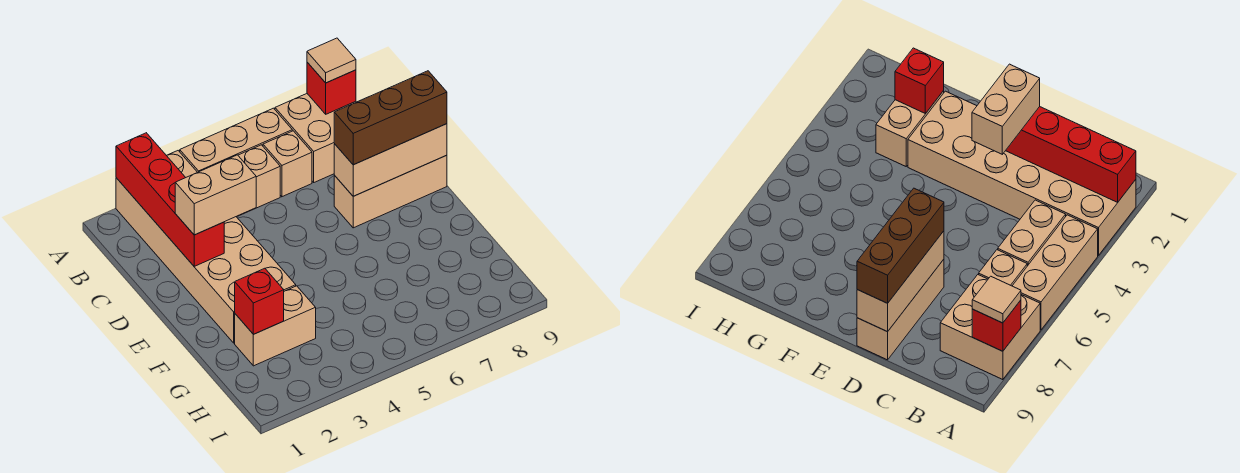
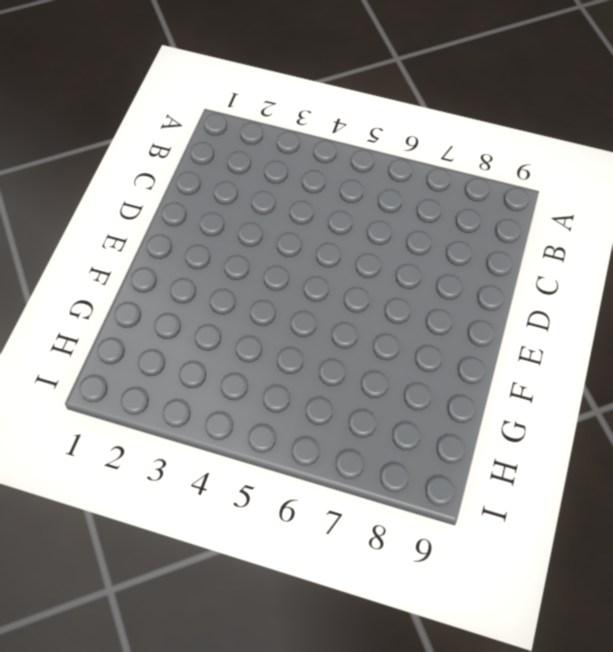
none -> tan 2x6 brick [116,151,296,343]
none -> tan 1x3 brick [180,108,292,172]
none -> tan 2x2 brick [275,94,356,182]

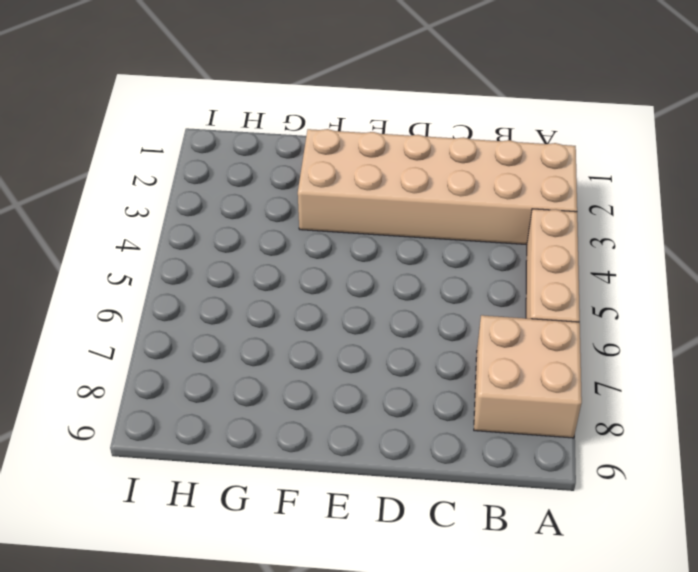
none -> tan 1x2 brick [238,145,280,216]
none -> tan 1x1 brick [263,131,312,197]
none -> tan 1x3 brick [334,155,447,228]

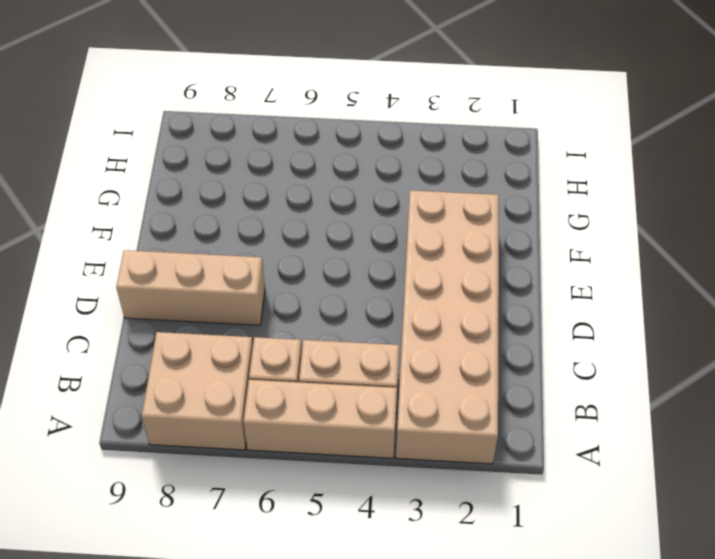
none -> tan 1x2 brick [235,286,316,366]
none -> red 1x4 brick [116,133,224,266]
none -> red 1x1 brick [307,62,356,114]

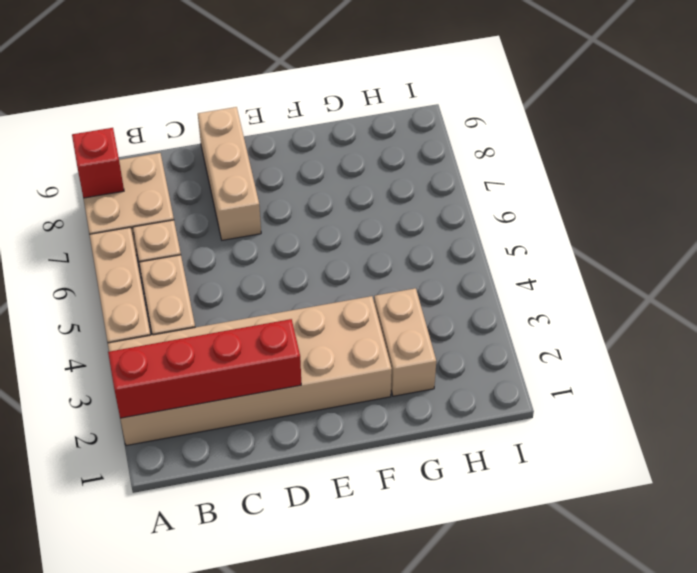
none -> tan 1x3 brick [334,124,447,196]
none -> red 1x1 brick [235,268,284,334]
none -> tan 1x1 tile [307,38,356,83]

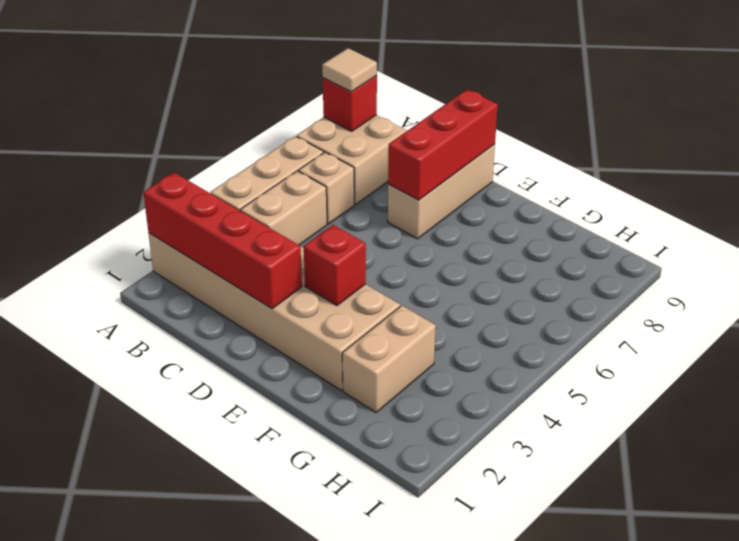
red 1x3 brick [388,90,498,200] -> tan 1x3 brick [334,124,447,196]
red 1x1 brick [304,225,366,305] -> red 1x1 brick moved to [235,268,284,334]
none -> tan 1x2 brick [175,155,256,235]
none -> brown 1x3 brick [334,71,447,165]

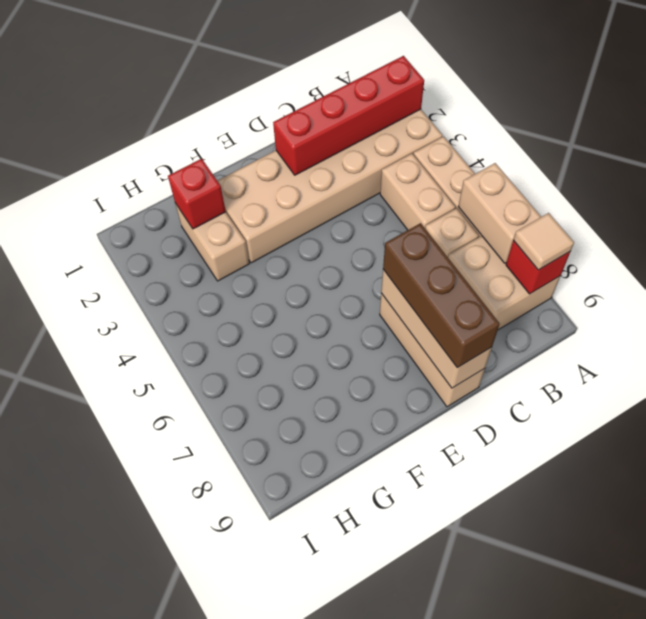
tan 1x2 brick [458,163,541,263] -> tan 1x2 brick moved to [175,155,256,235]

